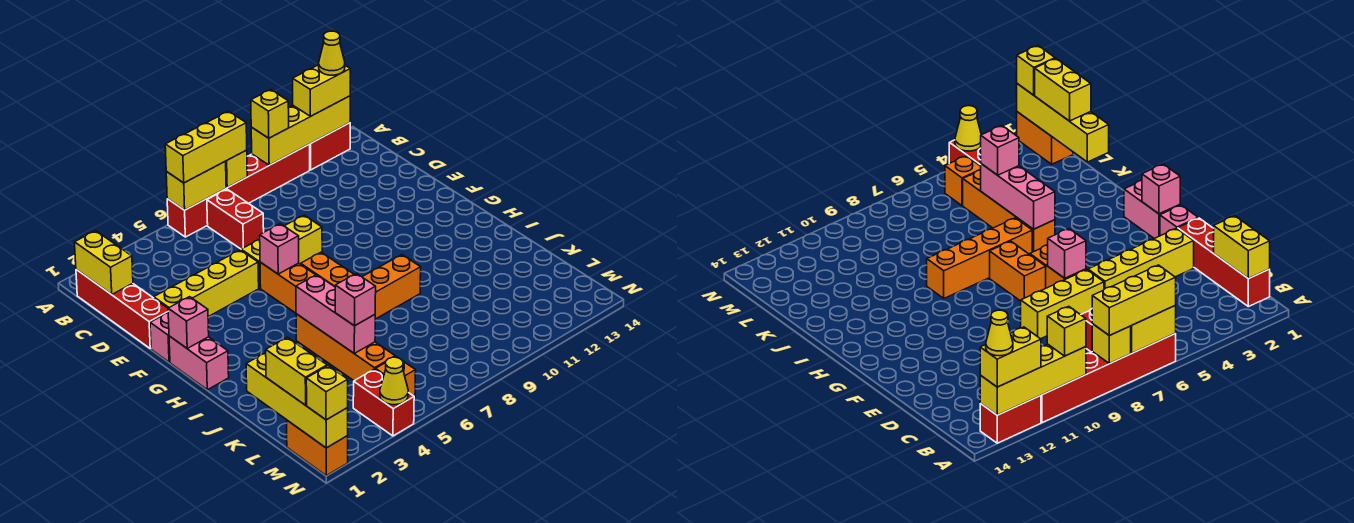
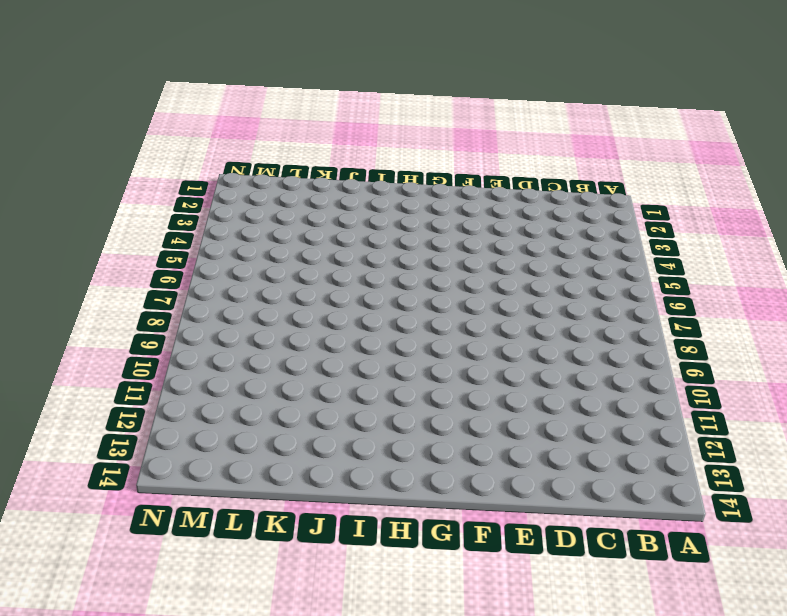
none -> red 1x6 brick [167,144,310,237]
none -> red 1x2 brick [310,123,350,170]
none -> red 1x4 brick [76,270,168,348]
none -> red 1x2 brick [207,189,264,249]

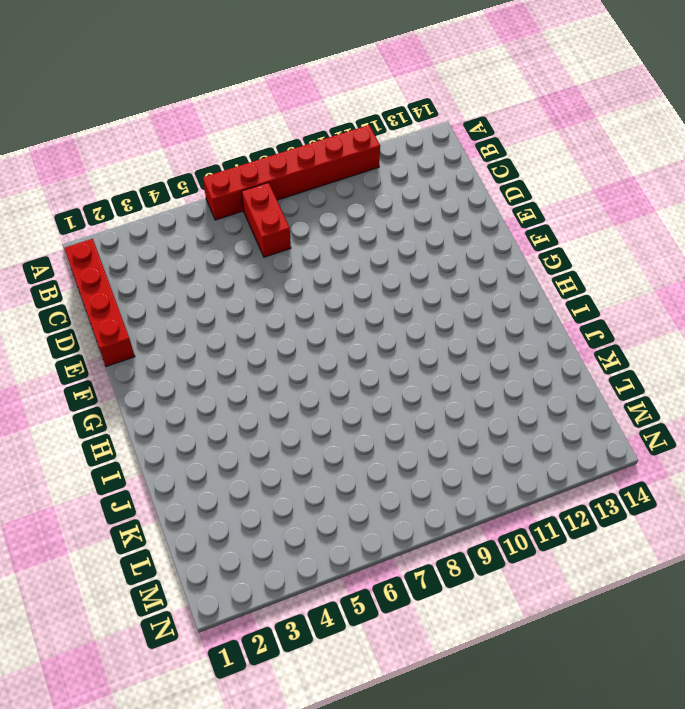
none -> red 1x2 brick [310,123,350,170]
none -> yellow 1x4 brick [154,250,259,317]
none -> yellow 1x3 brick [241,215,322,288]
none -> pink 1x1 brick [150,313,170,362]

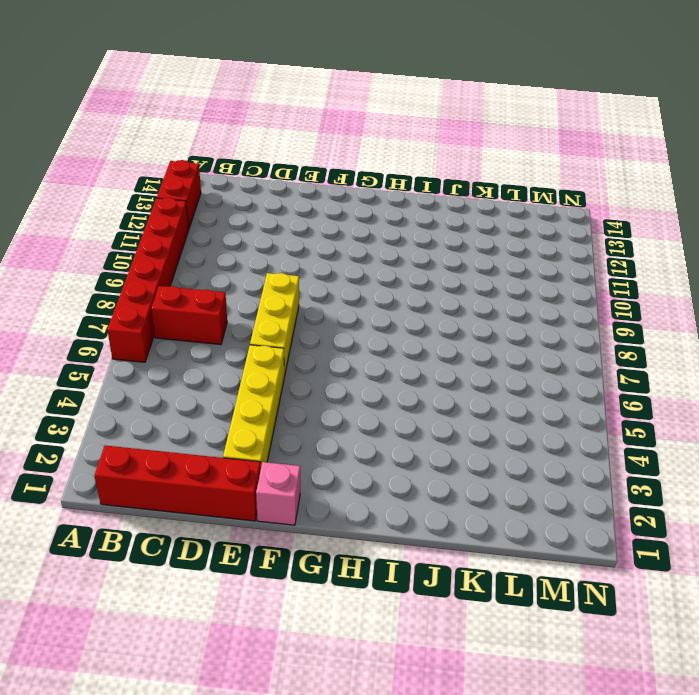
none -> orange 1x2 brick [260,262,315,313]
none -> pink 1x2 brick [169,336,229,390]
none -> orange 1x2 brick [301,252,354,287]
none -> orange 1x4 brick [296,314,395,381]

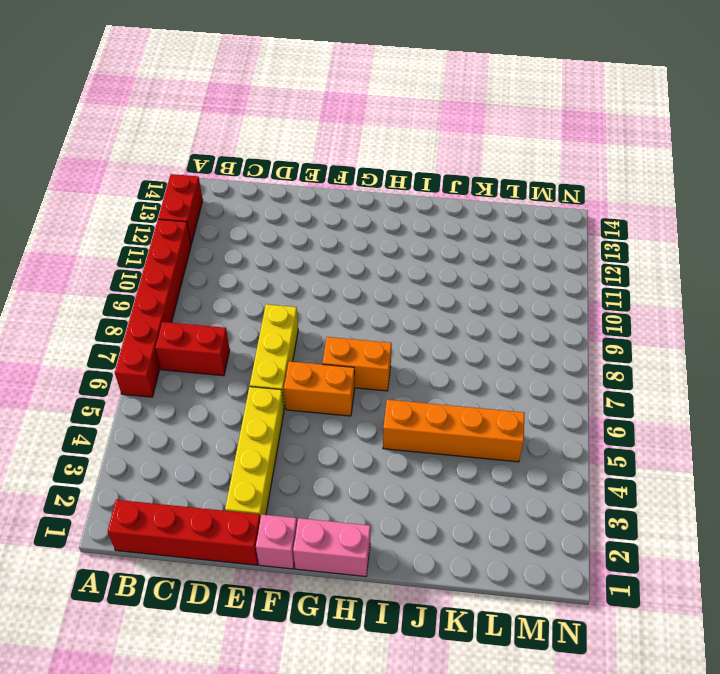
none -> orange 1x4 brick [363,255,421,319]
none -> orange 1x2 brick [287,420,348,475]
none -> red 1x2 brick [353,369,414,436]
none -> orange 1x1 brick [375,357,416,397]

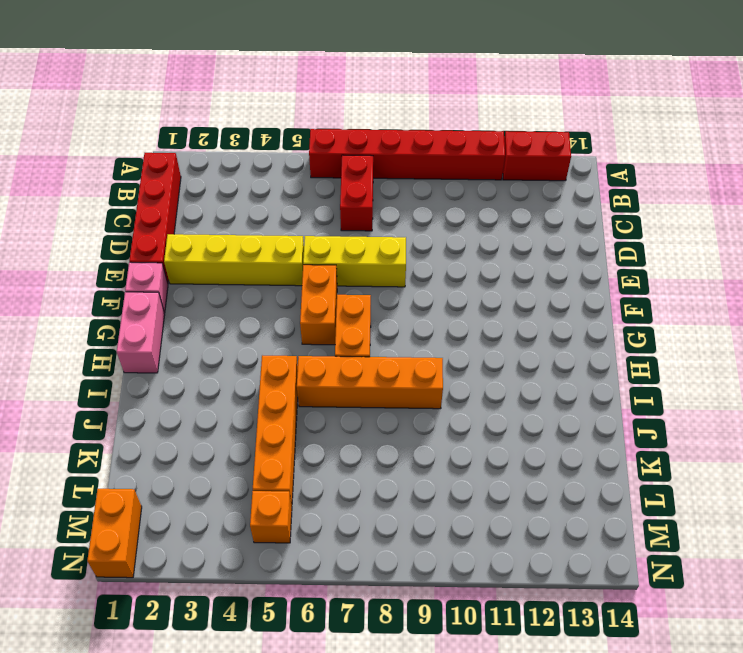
none -> red 1x2 brick [353,369,414,436]
none -> yellow 1x2 brick [166,162,226,210]
none -> yellow 1x1 brick [225,150,247,188]
none -> yellow 1x4 brick [251,96,350,165]

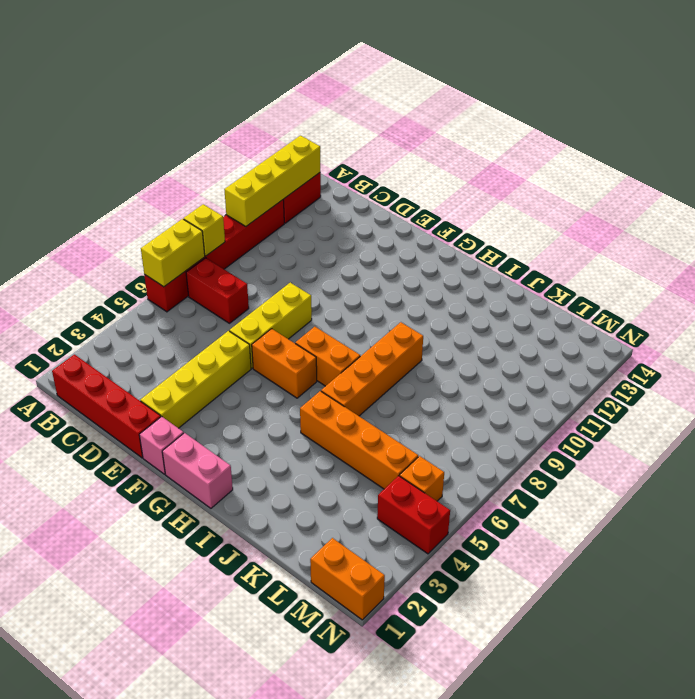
none -> yellow 1x2 brick [75,231,133,294]
none -> pink 1x1 brick [260,224,299,274]
none -> pink 1x1 brick [168,297,209,348]
none -> pink 1x3 brick [296,275,375,353]

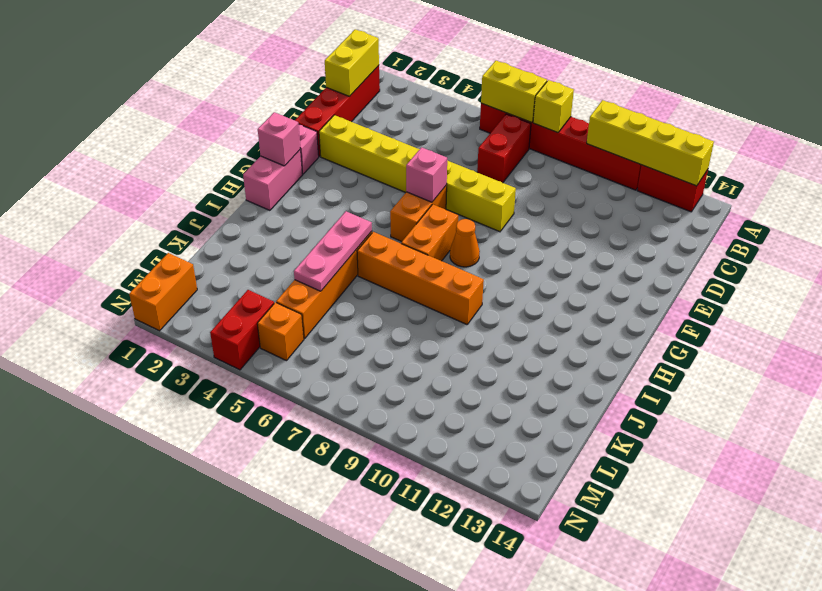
orange 1x1 cone [450,219,480,267] -> none
pink 1x3 plate [294,211,372,291] -> pink 1x3 brick [296,275,375,353]
none -> yellow 1x4 brick [246,353,348,448]
none -> yellow 1x1 cone [380,357,408,405]
none -> yellow 1x3 brick [165,111,247,183]
none -> yellow 1x1 brick [251,90,289,138]

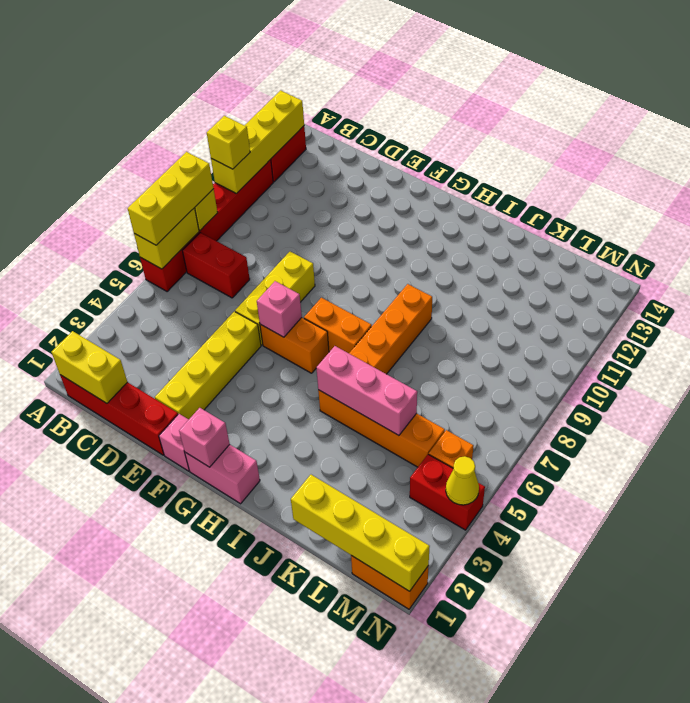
none -> yellow 1x2 brick [293,65,350,116]
none -> pink 1x1 brick [335,273,376,326]
none -> yellow 1x2 brick [266,337,327,405]
none -> yellow 1x1 brick [306,366,348,420]

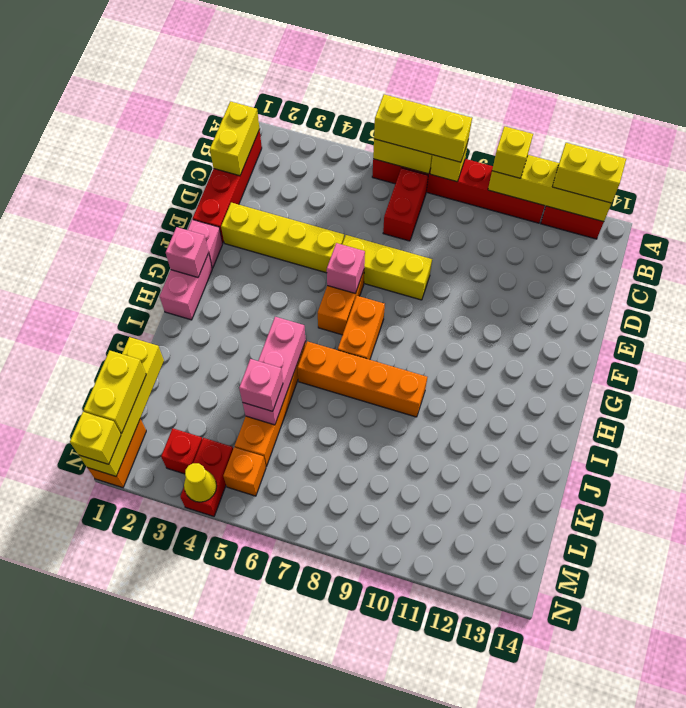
red 1x1 brick [161,428,202,474] -> none
none -> yellow 1x1 cone [319,31,345,75]

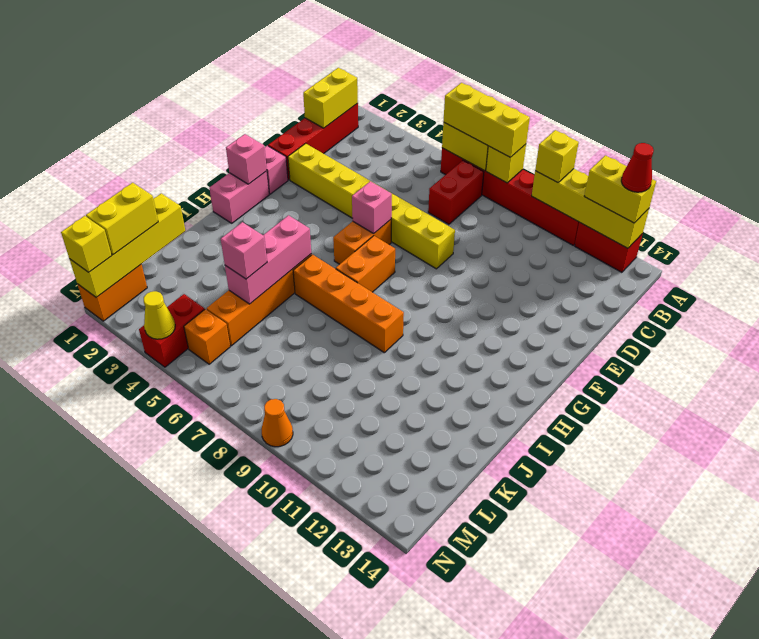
red 1x1 cone [621,143,654,192] -> yellow 1x1 cone [319,31,345,75]
orange 1x1 cone [262,399,293,447] -> none

